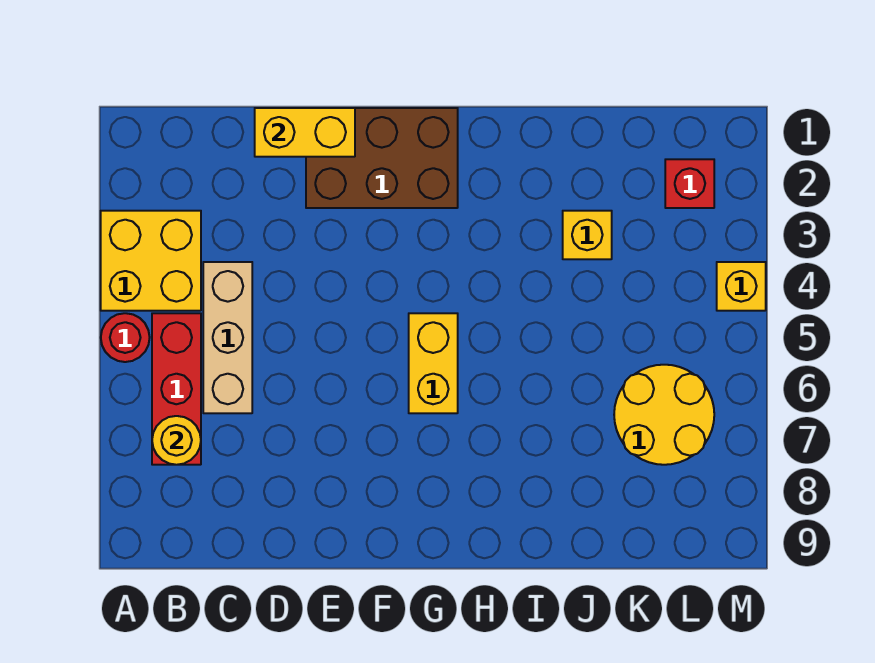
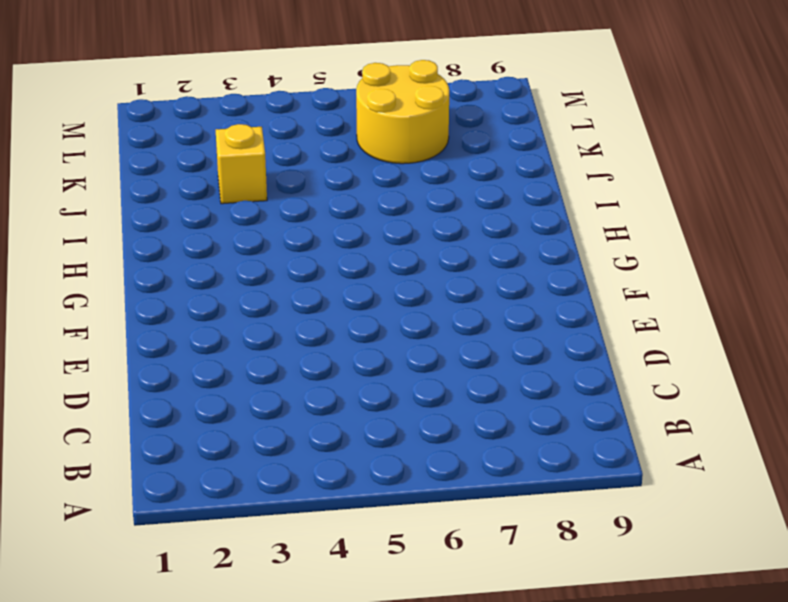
none -> yellow 2x2 brick [101,211,201,311]
none -> red 1x1 round brick [101,313,150,362]
none -> red 1x3 brick [152,313,201,465]

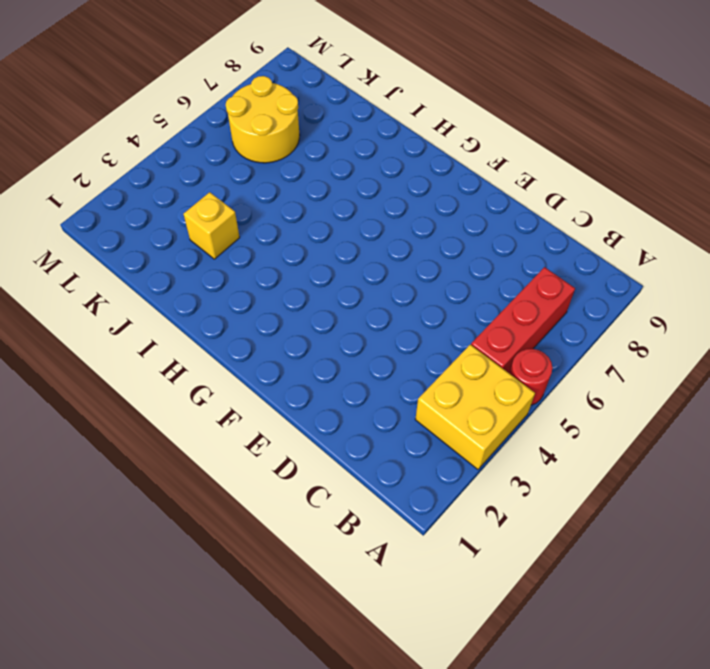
none -> tan 1x3 brick [203,262,252,413]
none -> brown 2x3 brick [306,108,458,208]
none -> yellow 1x2 brick [409,313,458,413]

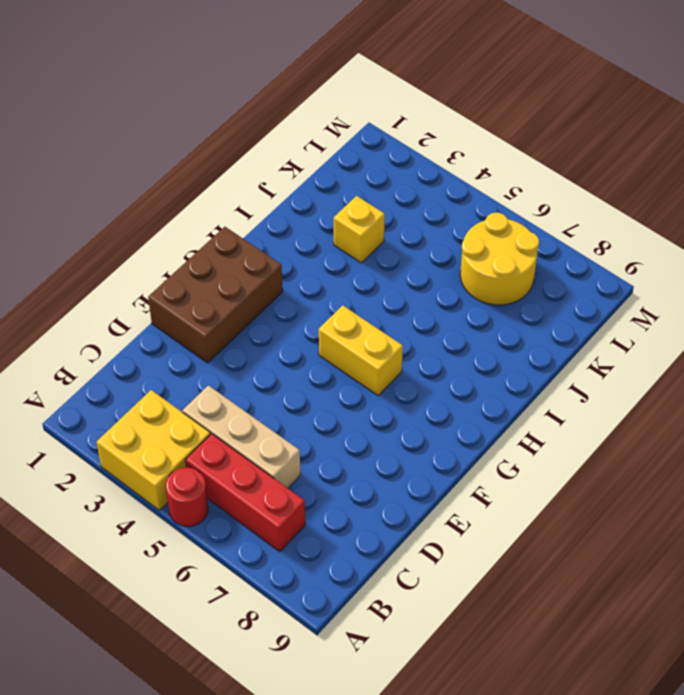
none -> red 1x1 brick [665,159,714,208]
none -> yellow 1x1 brick [717,262,766,311]
none -> yellow 1x1 round brick [152,416,201,465]

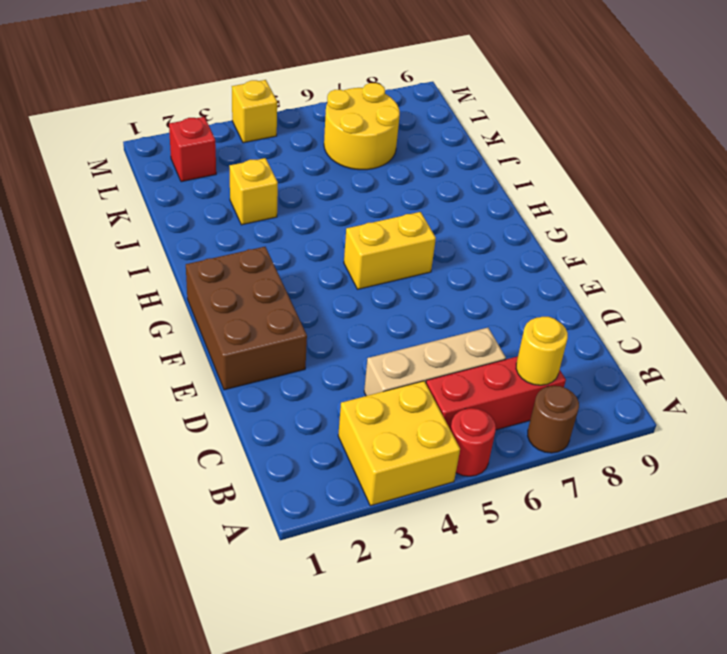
brown 1x1 round brick [528,386,579,453] -> none
none -> yellow 1x2 brick [255,108,355,157]

